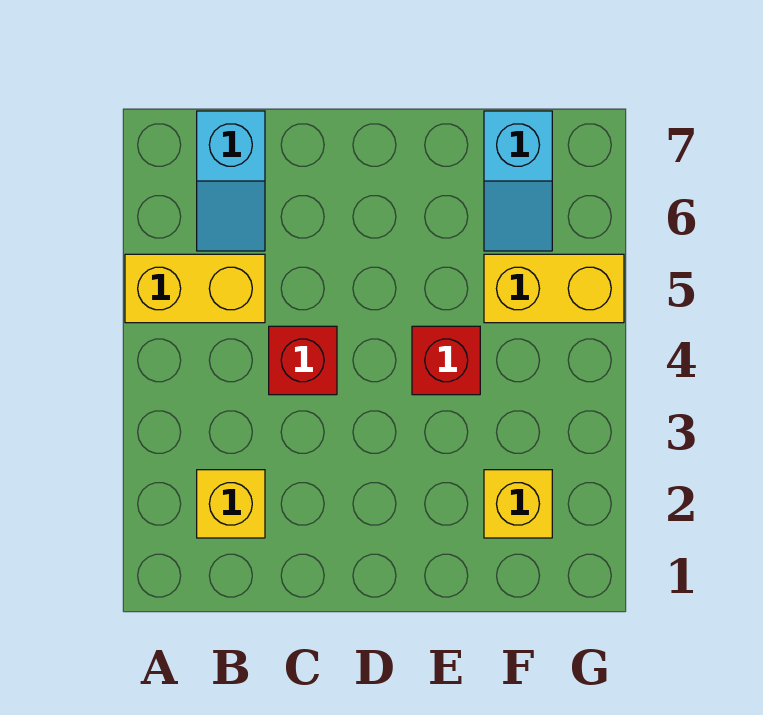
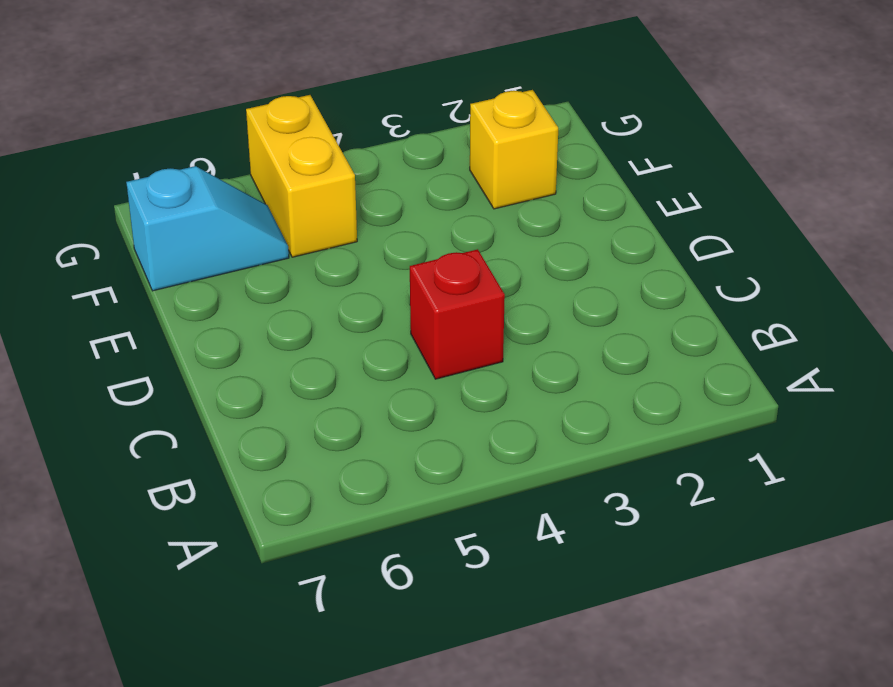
none -> yellow 1x2 brick [125,254,265,323]
none -> yellow 1x1 brick [197,470,265,538]

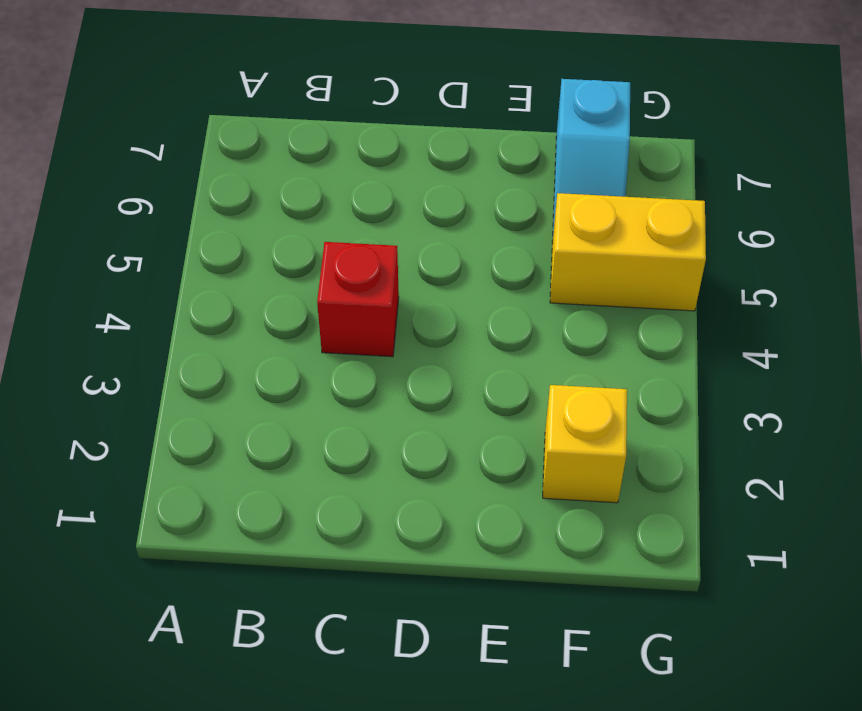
none -> yellow 1x2 brick [125,254,265,323]
none -> yellow 1x1 brick [197,470,265,538]

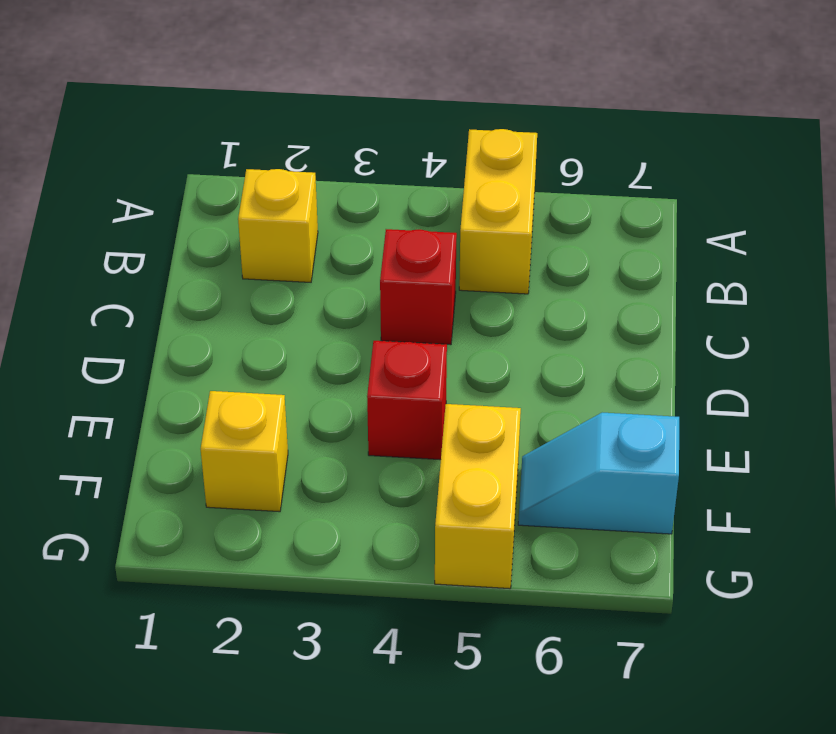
none -> cyan 1x2 slope [197,111,265,251]

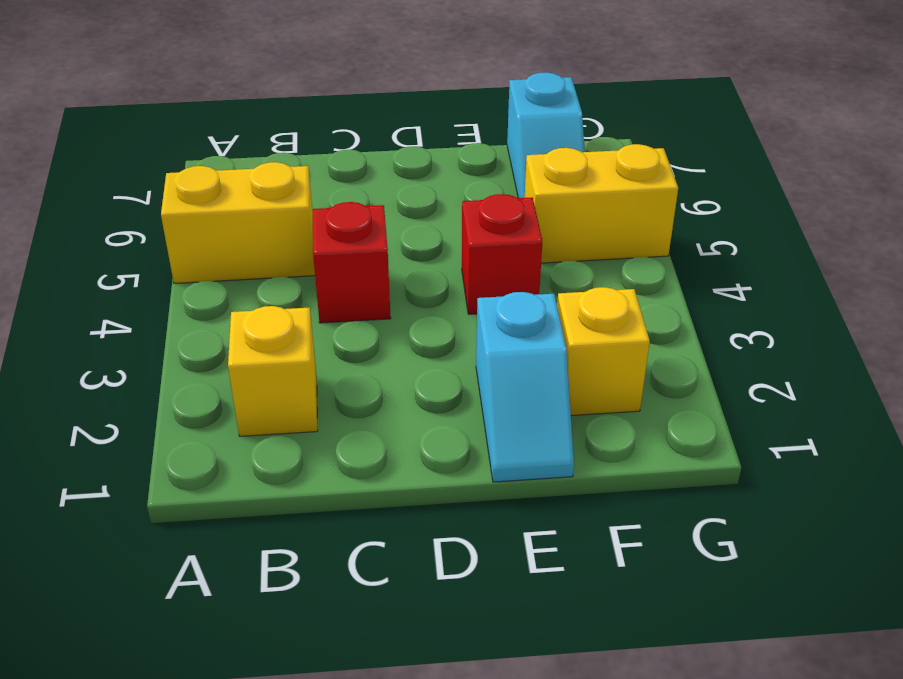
cyan 1x2 slope [476,292,574,482] -> cyan 1x2 slope moved to [197,111,265,251]

